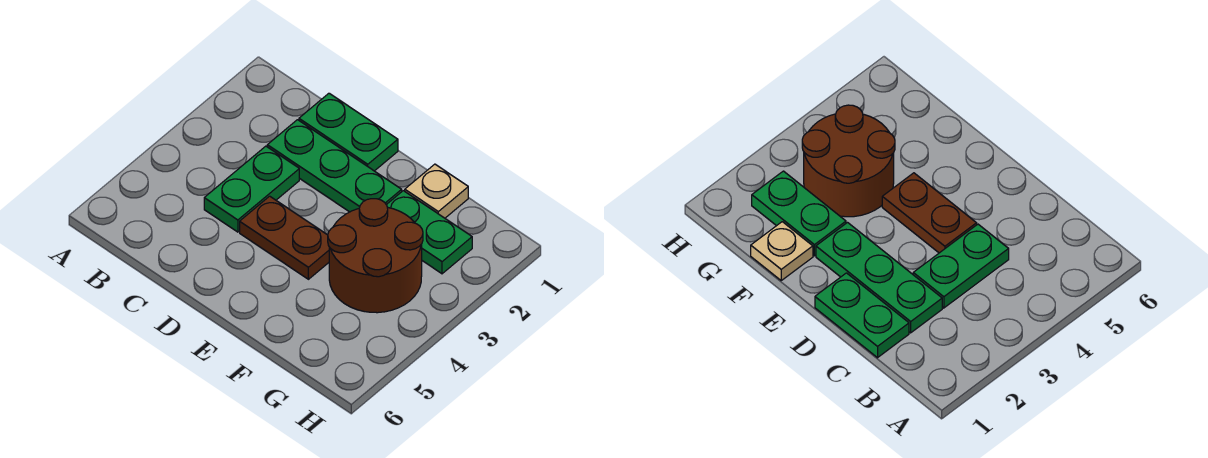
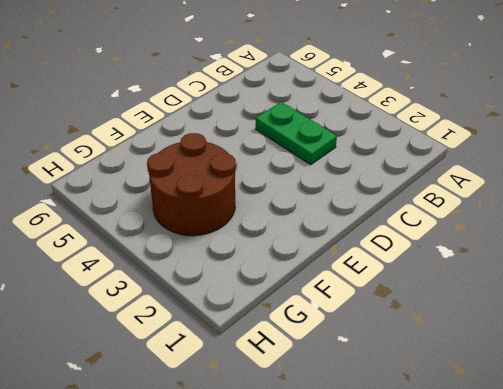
none -> green 1x2 plate [299,93,398,171]
none -> green 1x3 plate [267,120,402,212]

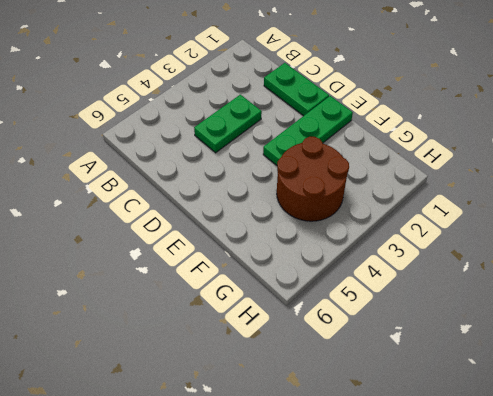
green 1x3 plate [263,96,353,165] -> green 1x3 plate turned to [267,120,402,212]
none -> brown 1x2 plate [240,196,329,279]
none -> tan 1x1 plate [405,164,468,218]

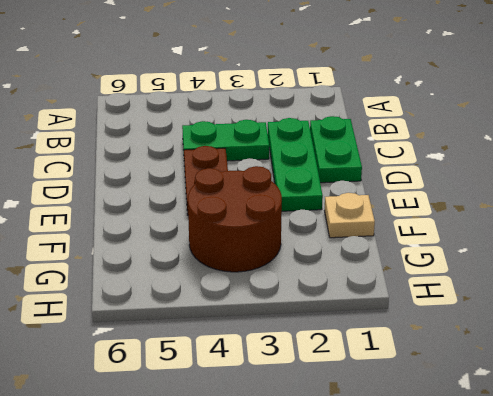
none -> green 1x2 plate [387,191,472,274]

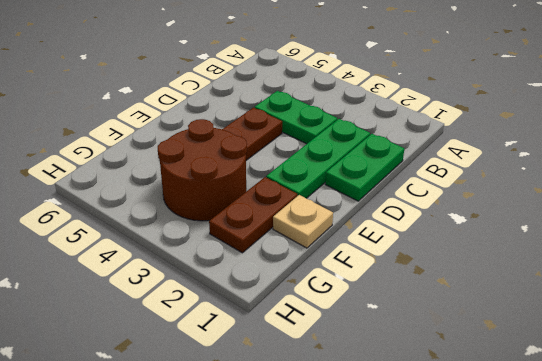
brown 1x2 plate [209,177,297,253] -> green 1x2 plate [387,191,472,274]

